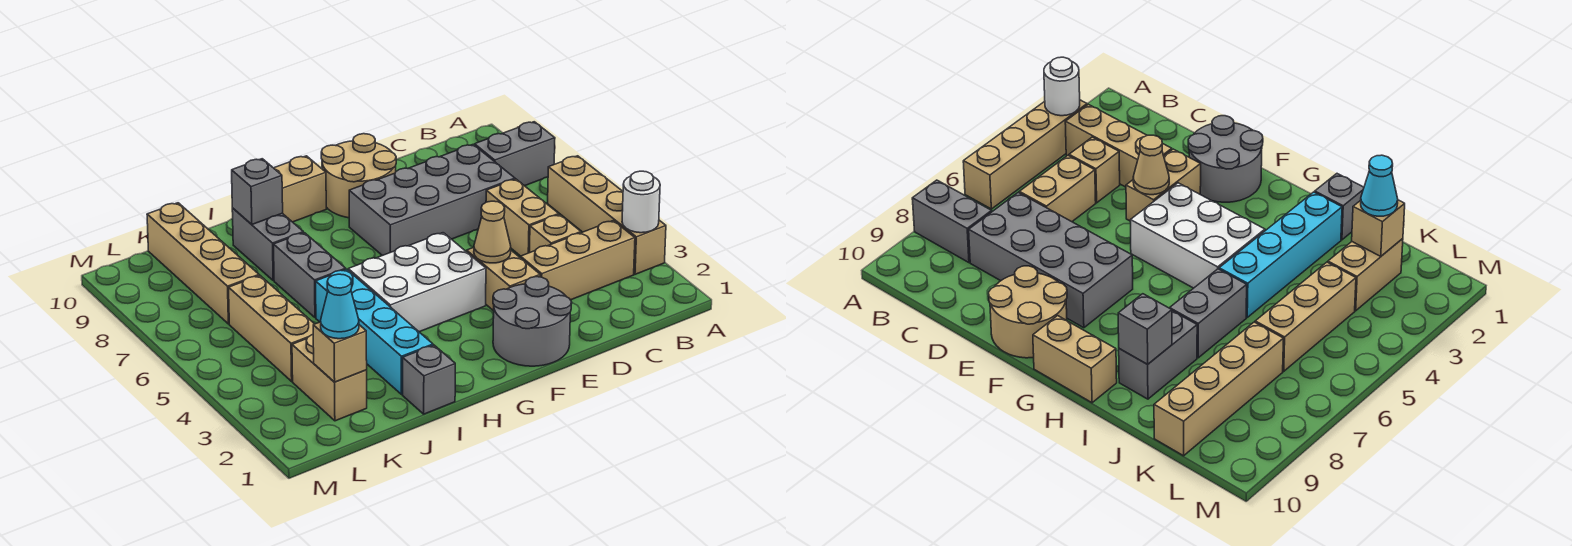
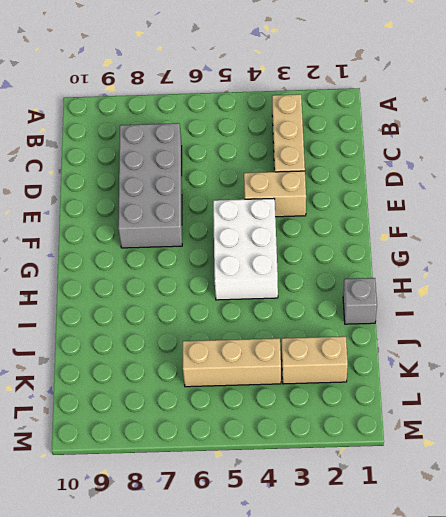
none -> tan 1x4 brick [548,156,666,274]
none -> grey 1x2 brick [475,122,555,186]
none -> tan 1x1 brick [529,215,581,253]

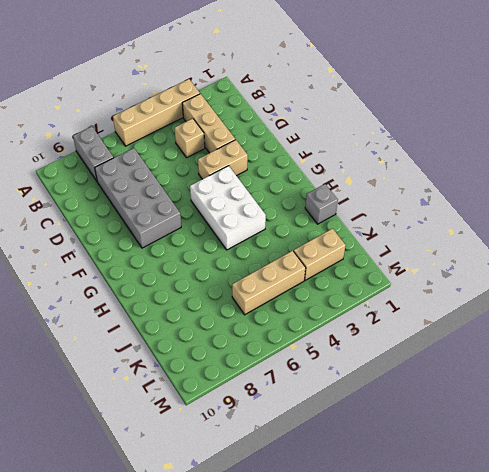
none -> tan 1x2 brick [486,179,559,256]
none -> grey 2x2 round brick [493,277,572,366]
none -> tan 2x2 round brick [321,134,396,218]

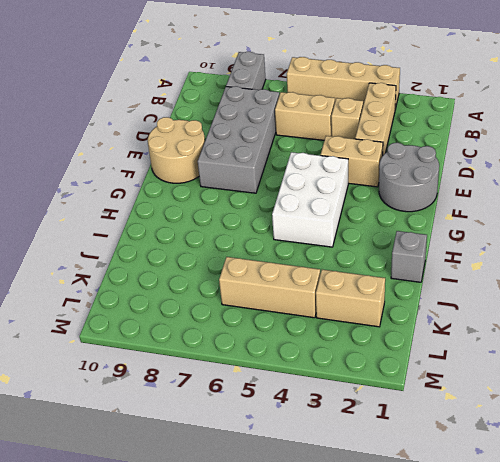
none -> tan 1x2 brick [274,156,326,222]
none -> cyan 1x4 brick [316,269,433,394]
none -> grey 1x2 brick [274,233,346,318]

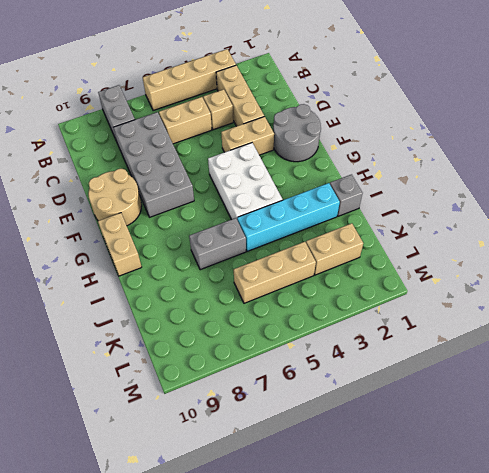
none -> grey 1x2 brick [232,208,303,281]
none -> tan 1x4 brick [147,203,259,324]
none -> white 1x1 round brick [622,171,660,233]

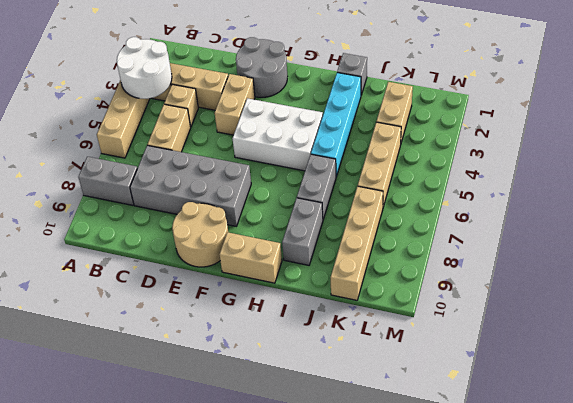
white 2x2 round brick [117,37,172,99] -> white 1x1 round brick [622,171,660,233]
none -> tan 1x1 cone [474,201,511,263]
none -> grey 1x1 brick [232,159,283,224]
none -> tan 1x1 brick [313,322,367,382]

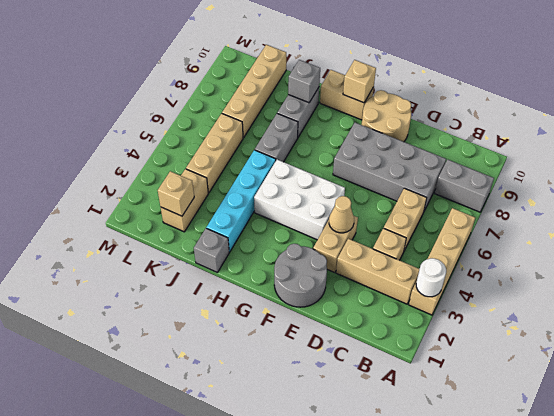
tan 1x1 brick [343,60,376,103] -> none
none -> cyan 1x1 cone [321,274,359,339]

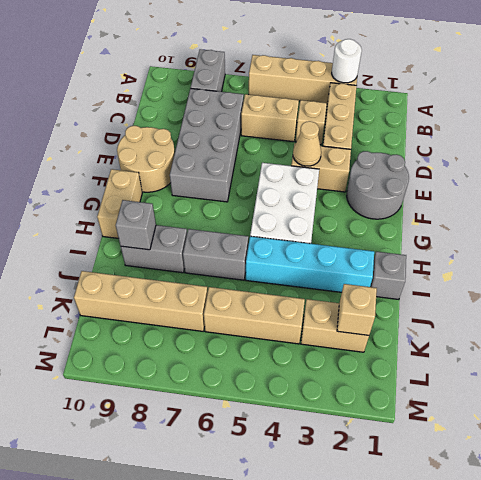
none -> cyan 1x1 cone [321,274,359,339]

